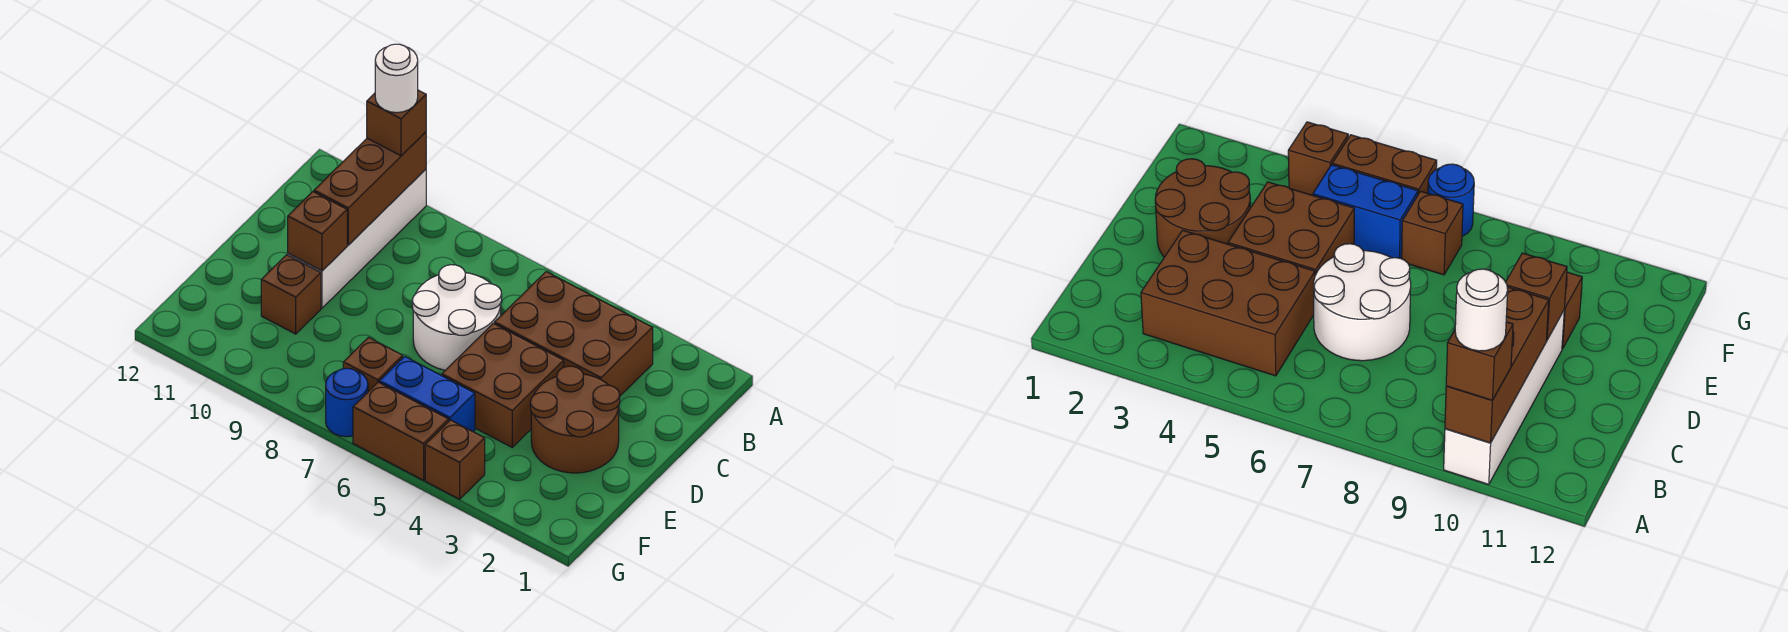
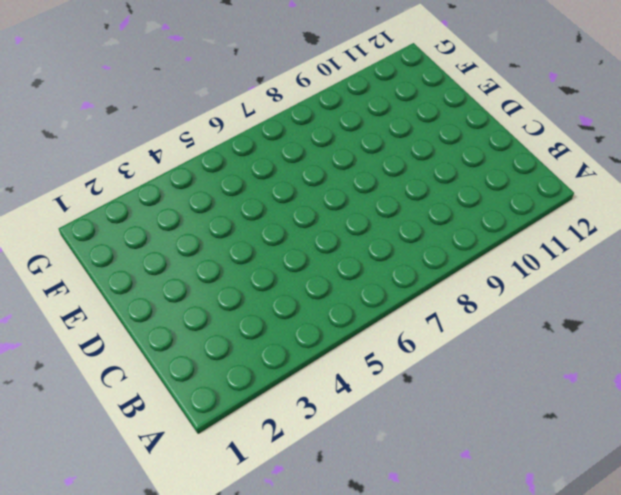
none -> white 1x4 brick [288,169,426,308]
none -> brown 2x3 brick [495,272,653,396]
none -> white 2x2 round brick [412,265,502,370]

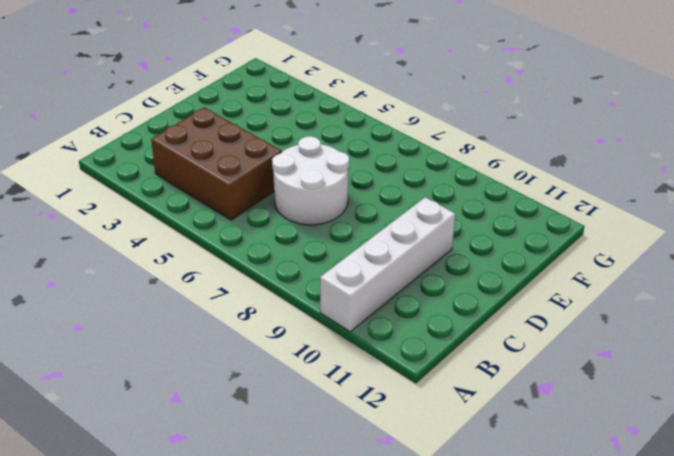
none -> brown 2x2 round brick [530,366,620,473]
none -> brown 2x2 brick [442,323,564,447]
none -> brown 1x1 brick [261,255,321,334]

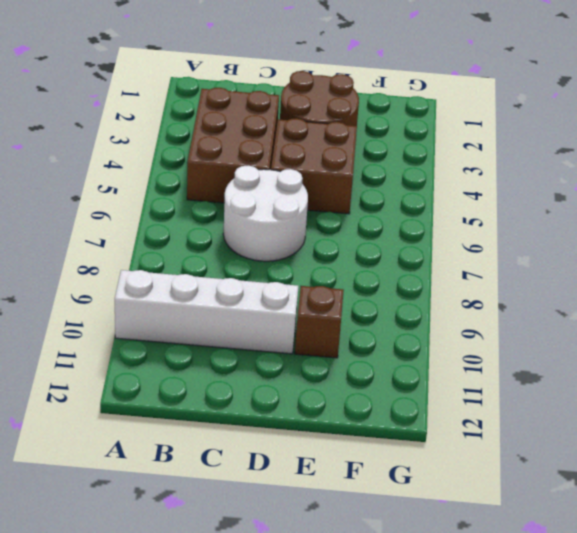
none -> blue 1x2 brick [379,356,475,432]
none -> brown 1x1 brick [343,337,403,392]
none -> brown 1x1 brick [425,420,485,499]

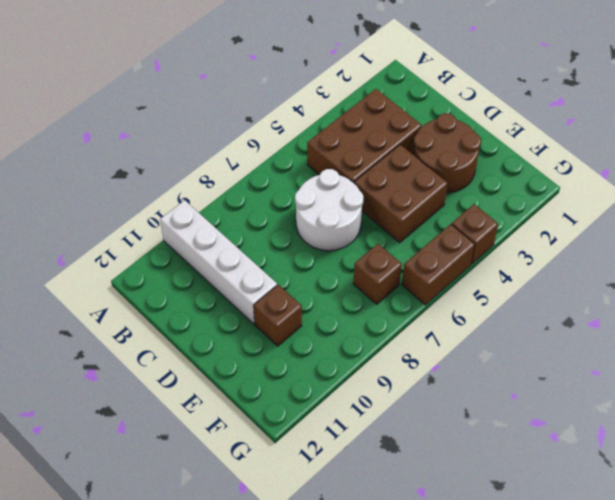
none -> blue 1x2 brick [379,356,475,432]
none -> blue 1x1 round brick [326,368,368,437]
none -> brown 1x3 brick [314,132,426,245]

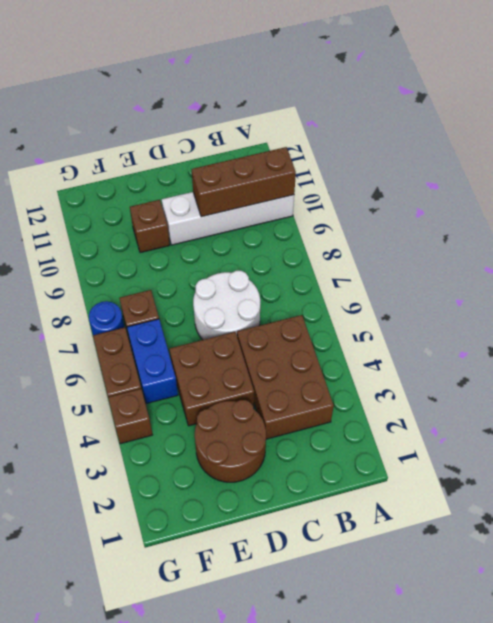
none -> brown 1x1 brick [288,192,347,271]
none -> brown 1x1 brick [367,90,426,156]
none -> white 1x1 round brick [375,44,418,113]

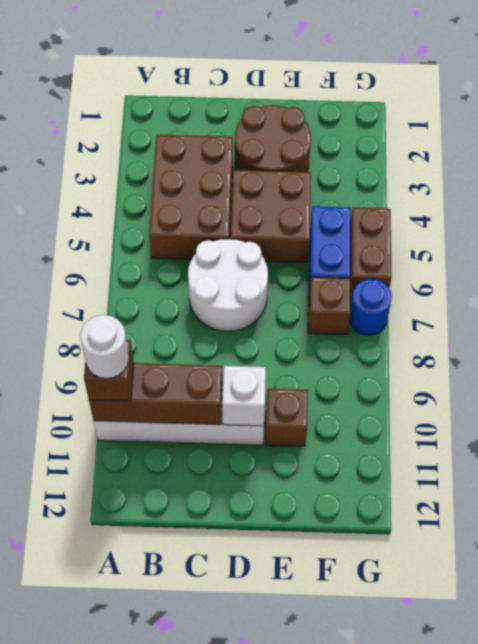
white 1x1 brick [222,366,266,426] -> brown 1x1 brick [288,192,347,271]
none -> brown 1x1 brick [425,420,485,499]

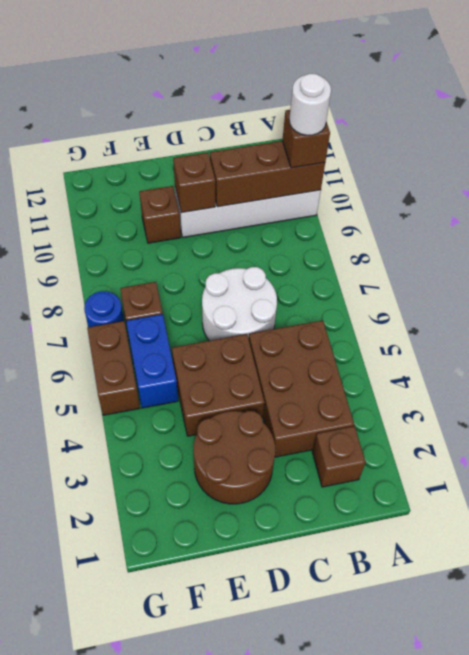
brown 1x1 brick [312,426,366,487] -> brown 1x1 brick moved to [425,420,485,499]

